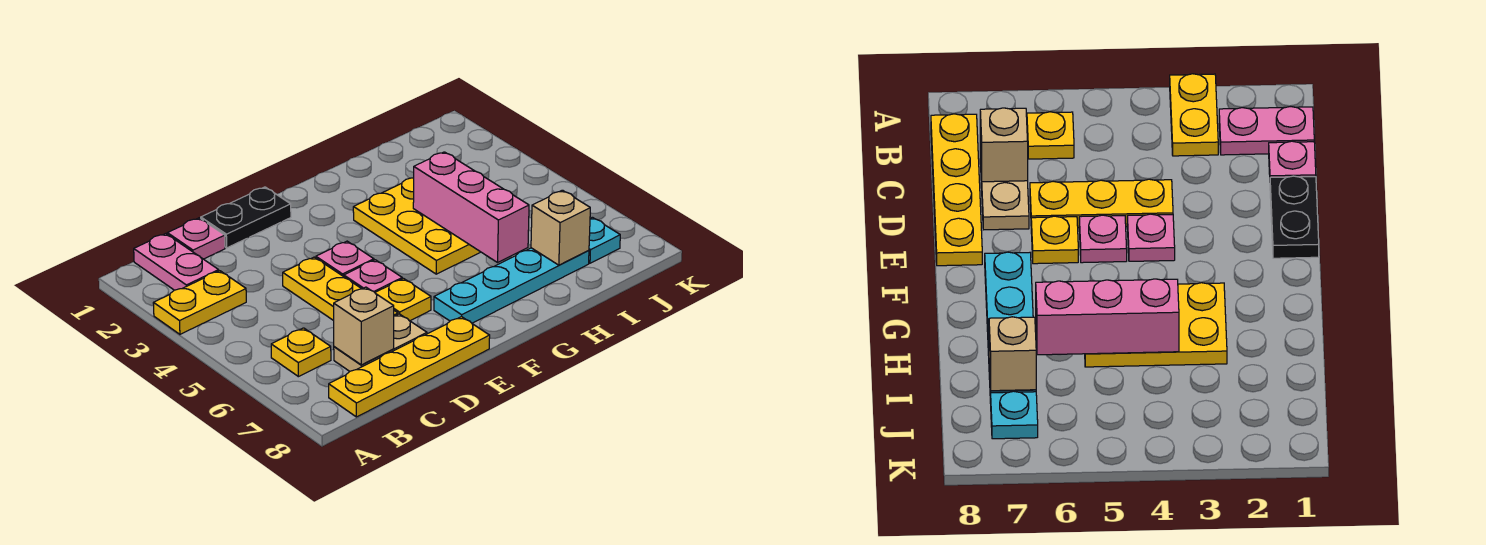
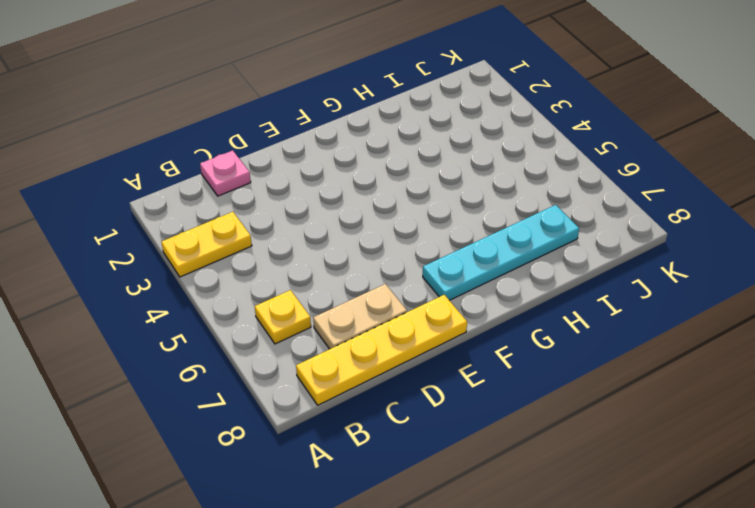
none -> pink 1x2 plate [134,234,219,290]
none -> black 1x2 plate [201,187,291,248]
none -> yellow 1x3 plate [283,257,398,321]

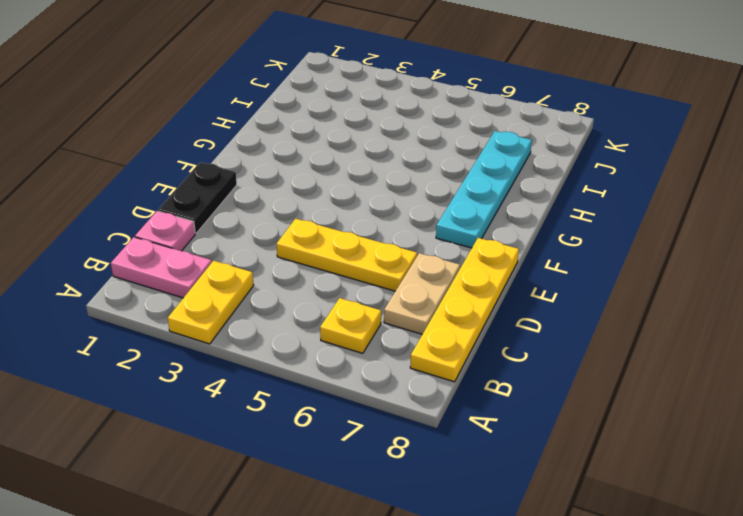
none -> pink 1x1 plate [316,241,374,277]
none -> pink 1x1 plate [344,260,402,292]
none -> yellow 1x1 plate [375,279,431,321]

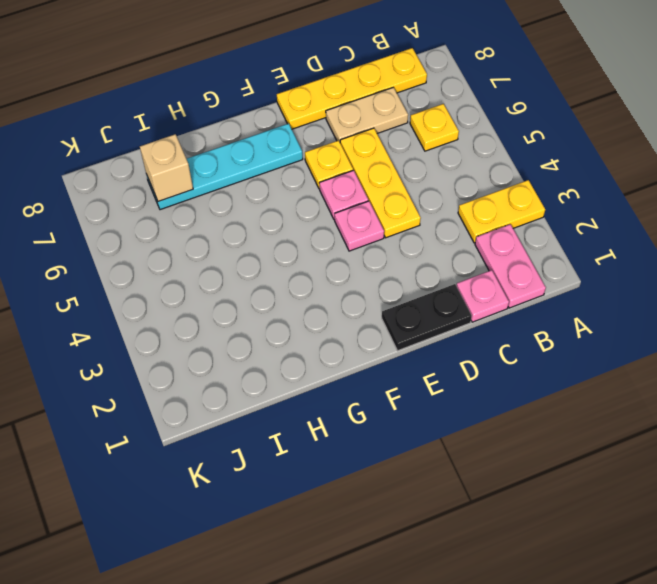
none -> yellow 2x3 plate [353,178,480,274]
none -> cyan 1x1 plate [589,217,620,263]
none -> tan 1x1 brick [334,287,394,365]

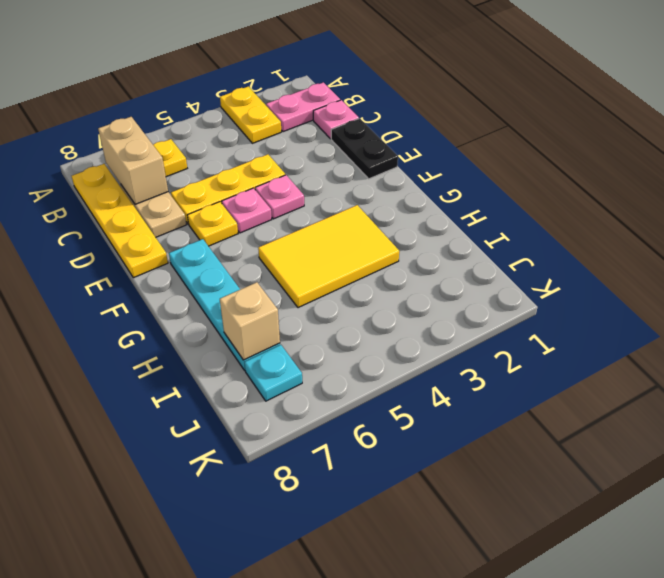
tan 1x2 brick [98,117,168,204] -> tan 1x1 brick [334,287,394,365]
yellow 2x3 tile [258,205,399,308] -> yellow 2x3 plate [353,178,480,274]
none -> pink 1x3 brick [413,152,529,262]

